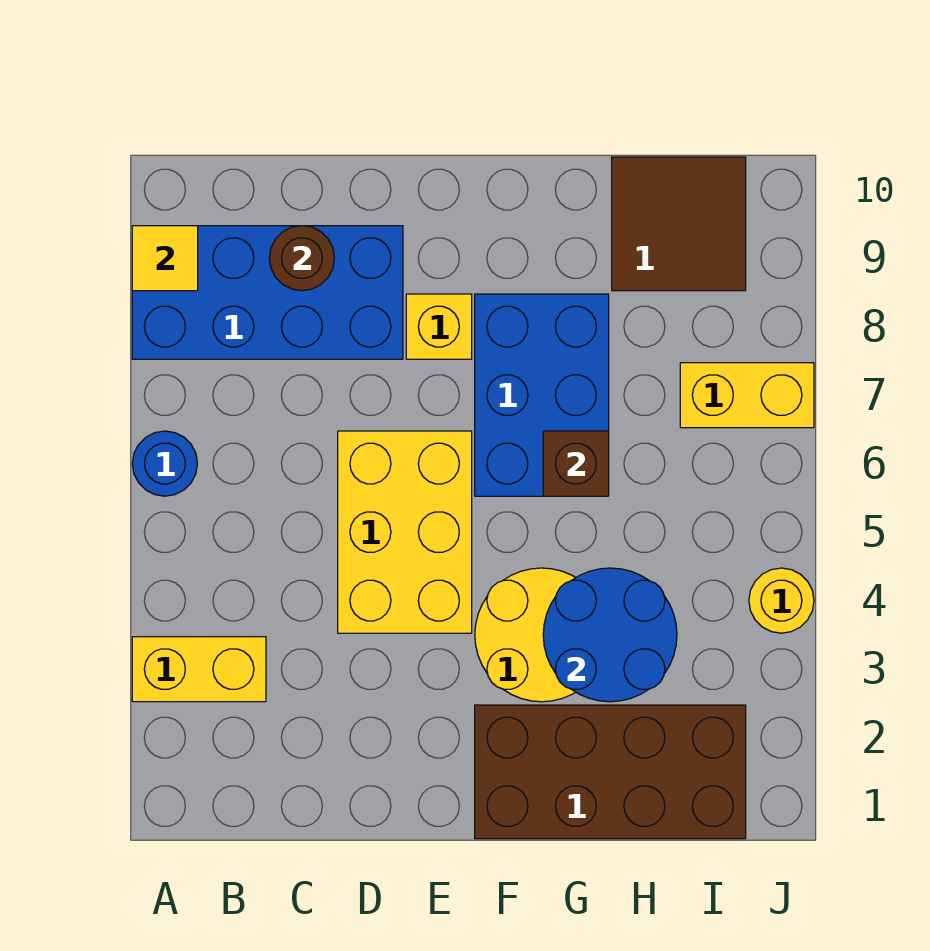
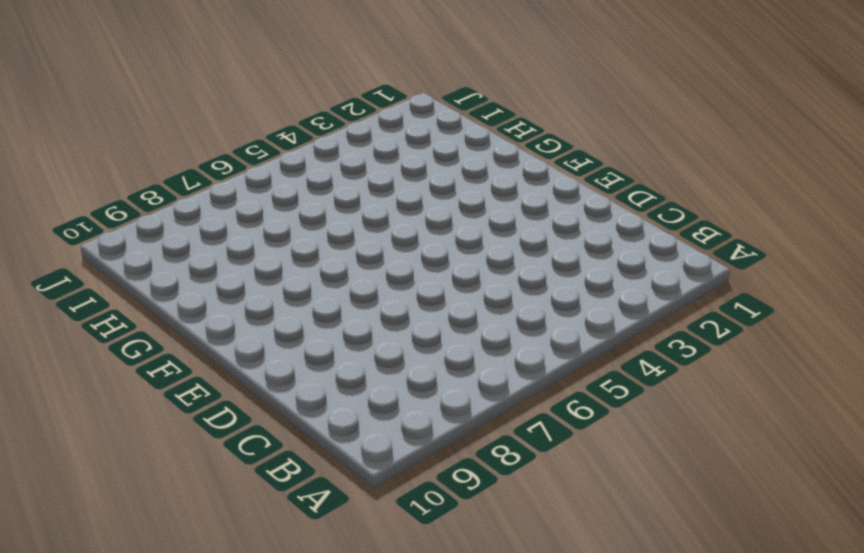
none -> yellow 1x2 brick [132,637,266,702]
none -> blue 1x1 round brick [132,431,197,496]
none -> blue 2x4 brick [132,226,403,359]

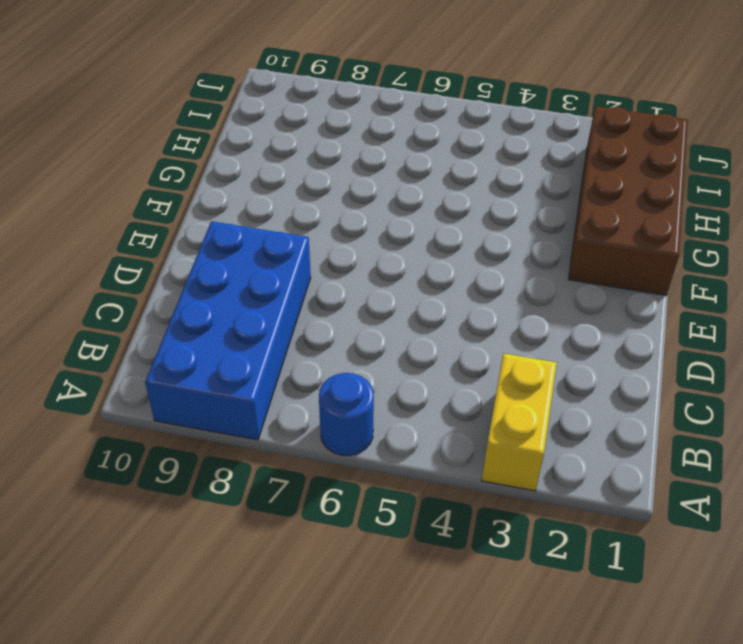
none -> yellow 2x3 brick [338,431,472,633]
none -> yellow 1x1 brick [406,294,472,359]
none -> yellow 2x2 round brick [475,568,576,702]

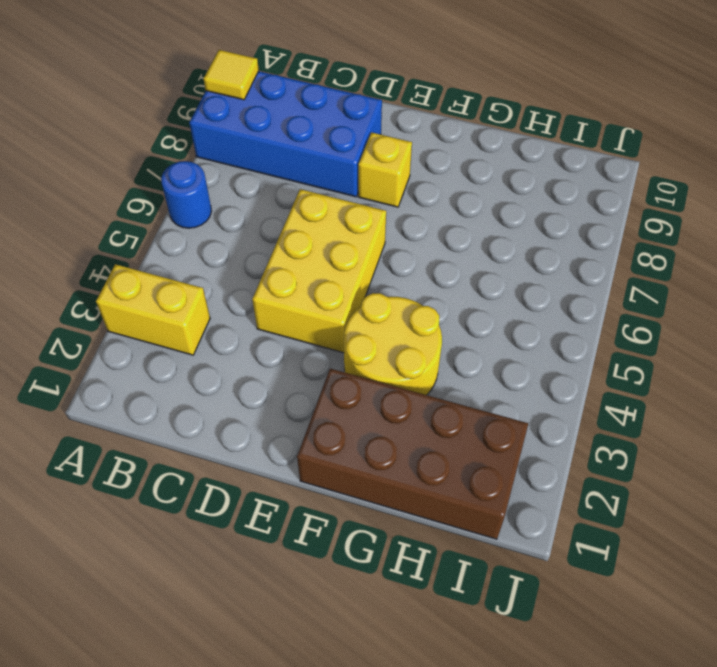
none -> blue 2x3 brick [475,294,609,496]
none -> brown 2x2 tile [612,157,746,291]
none -> yellow 1x2 brick [680,363,814,428]

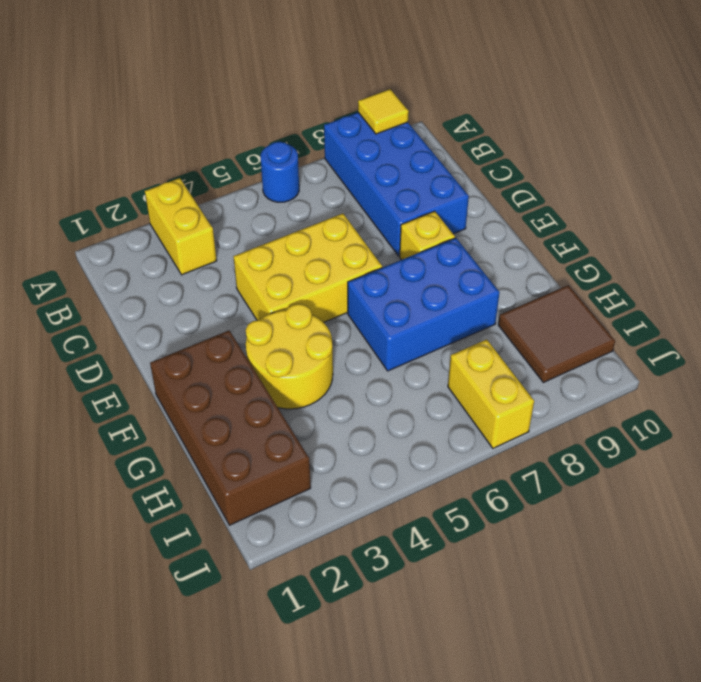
none -> yellow 1x1 round brick [749,568,814,633]
none -> brown 1x1 round brick [269,226,334,291]
none -> blue 2x2 round brick [543,568,677,702]

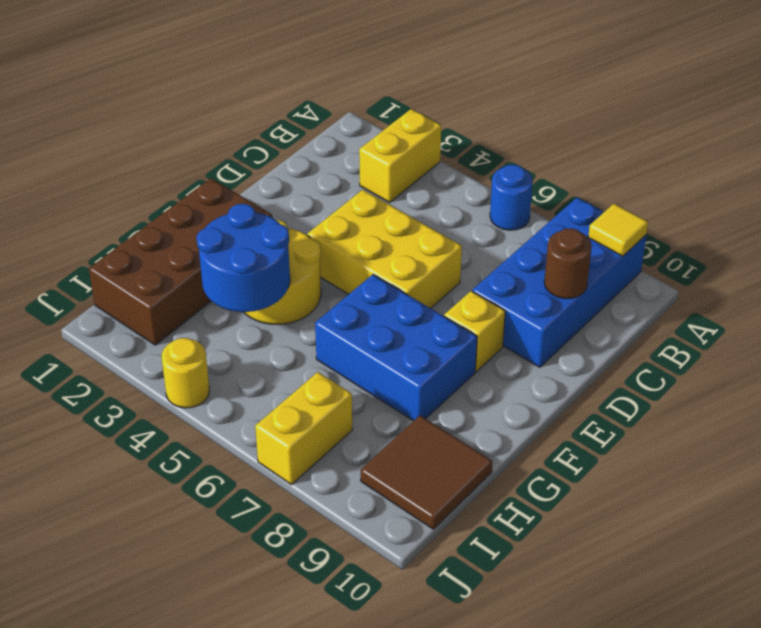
none -> brown 1x1 brick [543,431,609,496]

